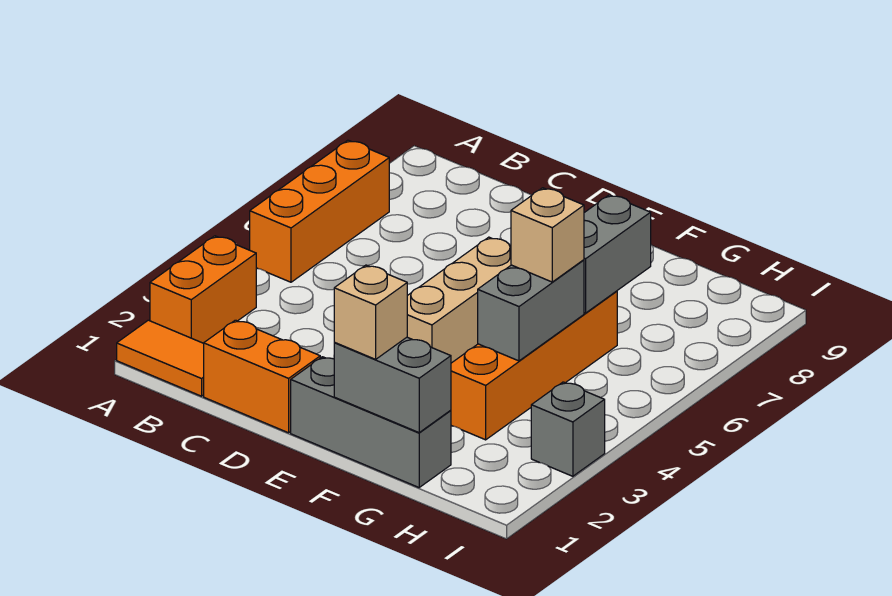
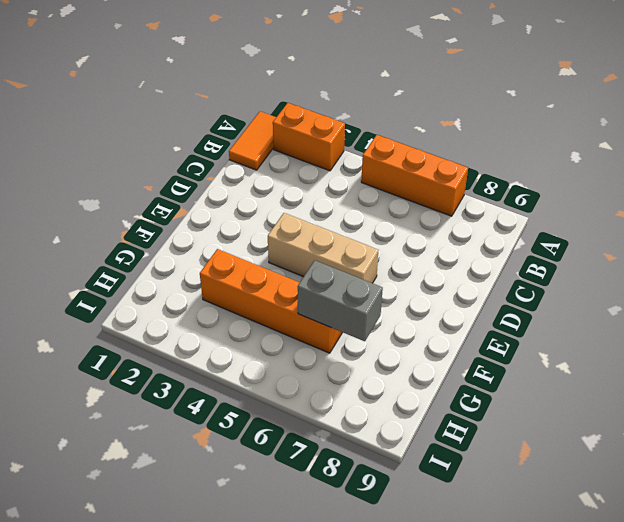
none -> orange 1x2 brick [204,320,320,433]
none -> grey 1x3 brick [291,357,451,487]
none -> grey 1x1 brick [531,382,605,476]

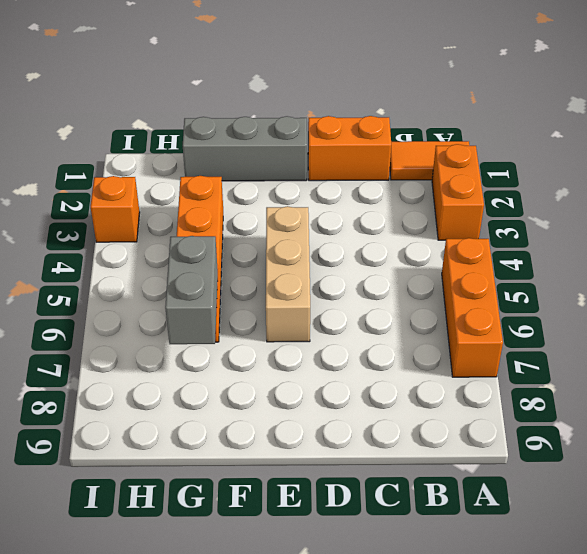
orange 1x1 brick [91,176,140,242] -> grey 1x1 brick [531,382,605,476]
none -> grey 1x2 brick [334,337,451,433]
none -> grey 1x2 brick [478,260,584,361]
none -> tan 1x1 brick [334,265,407,359]

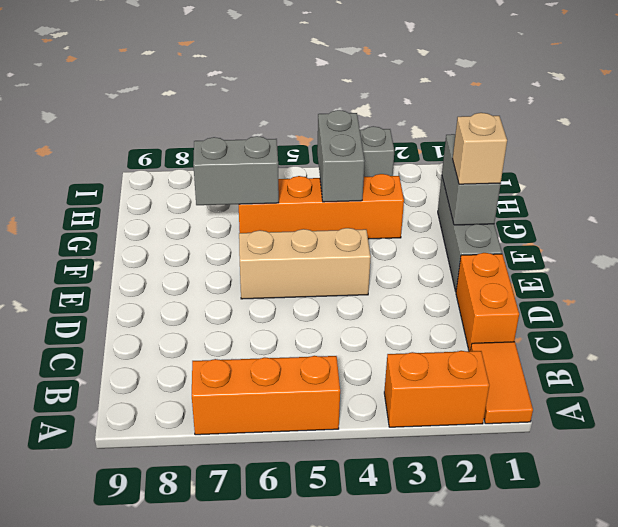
grey 1x2 brick [317,110,365,202] -> grey 1x2 brick turned to [478,260,584,361]
none -> tan 1x1 brick [511,188,584,282]

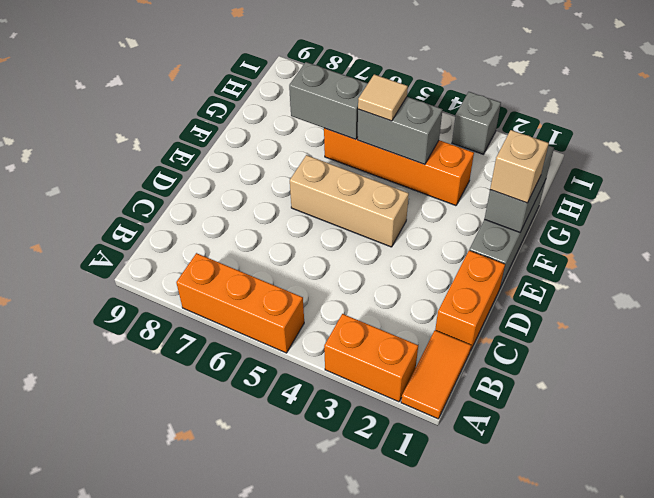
tan 1x1 tile [358,74,408,121] -> tan 1x1 brick [511,188,584,282]

